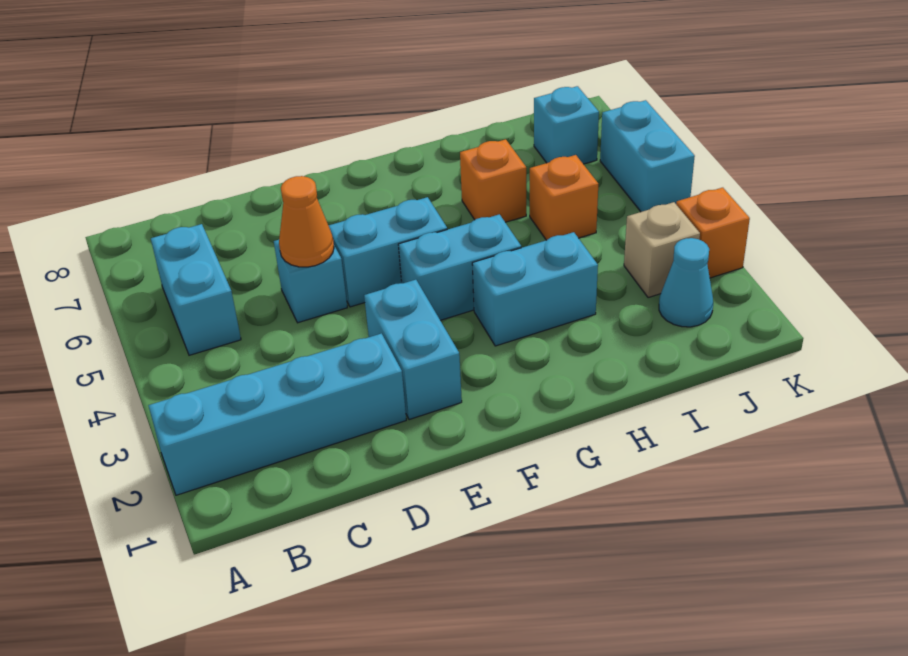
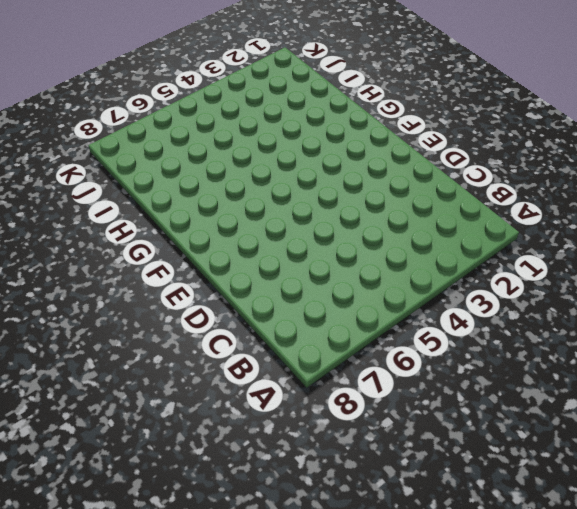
none -> cyan 1x4 brick [148,333,406,495]
none -> cyan 1x2 brick [151,224,241,355]
none -> cyan 1x1 brick [274,240,347,323]

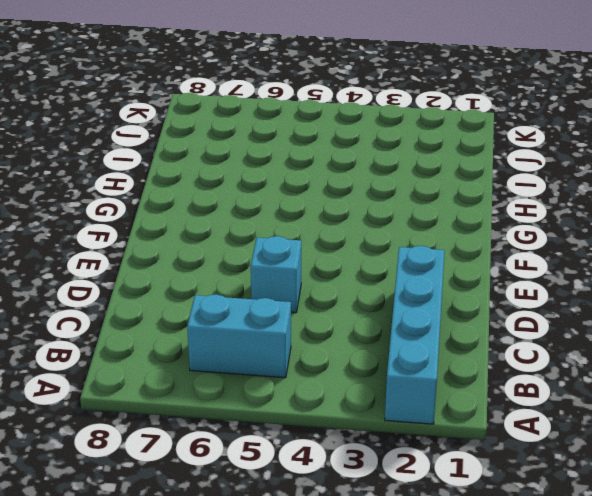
none -> cyan 1x2 brick [364,280,462,420]
none -> cyan 1x2 brick [329,197,447,307]
none -> cyan 1x2 brick [398,214,521,320]

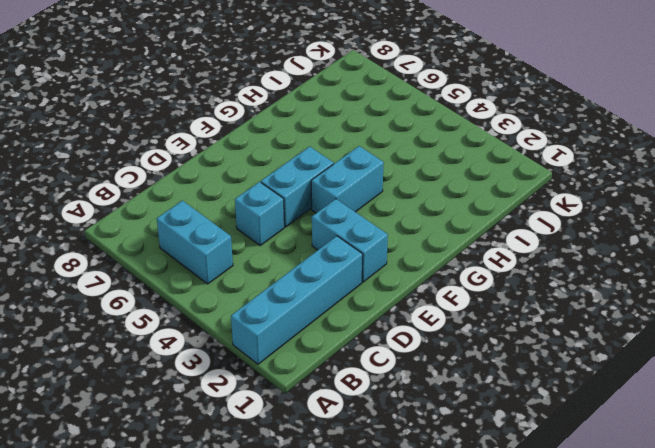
none -> cyan 1x2 brick [472,232,598,346]
none -> orange 1x1 brick [460,139,526,222]
none -> orange 1x1 brick [530,155,598,240]

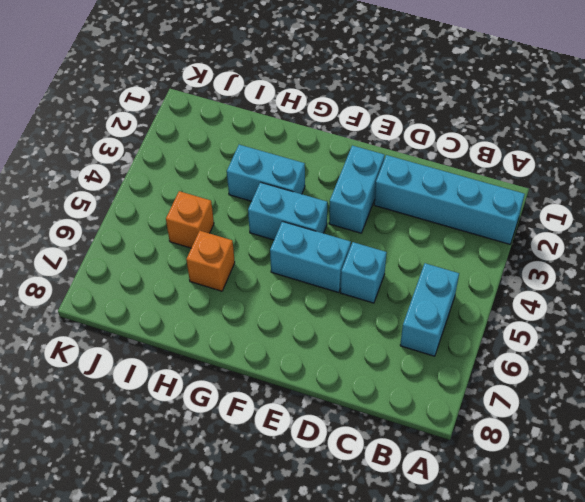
none -> cyan 1x1 cone [659,238,713,327]
none -> tan 1x1 brick [624,202,700,298]
none -> cyan 1x1 brick [534,86,599,164]

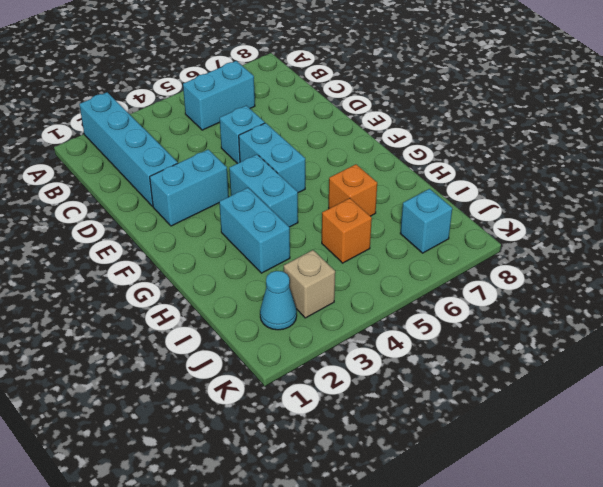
none -> orange 1x1 brick [676,188,750,278]
none -> cyan 1x2 brick [600,100,695,212]
none -> orange 1x1 cone [279,176,334,267]

